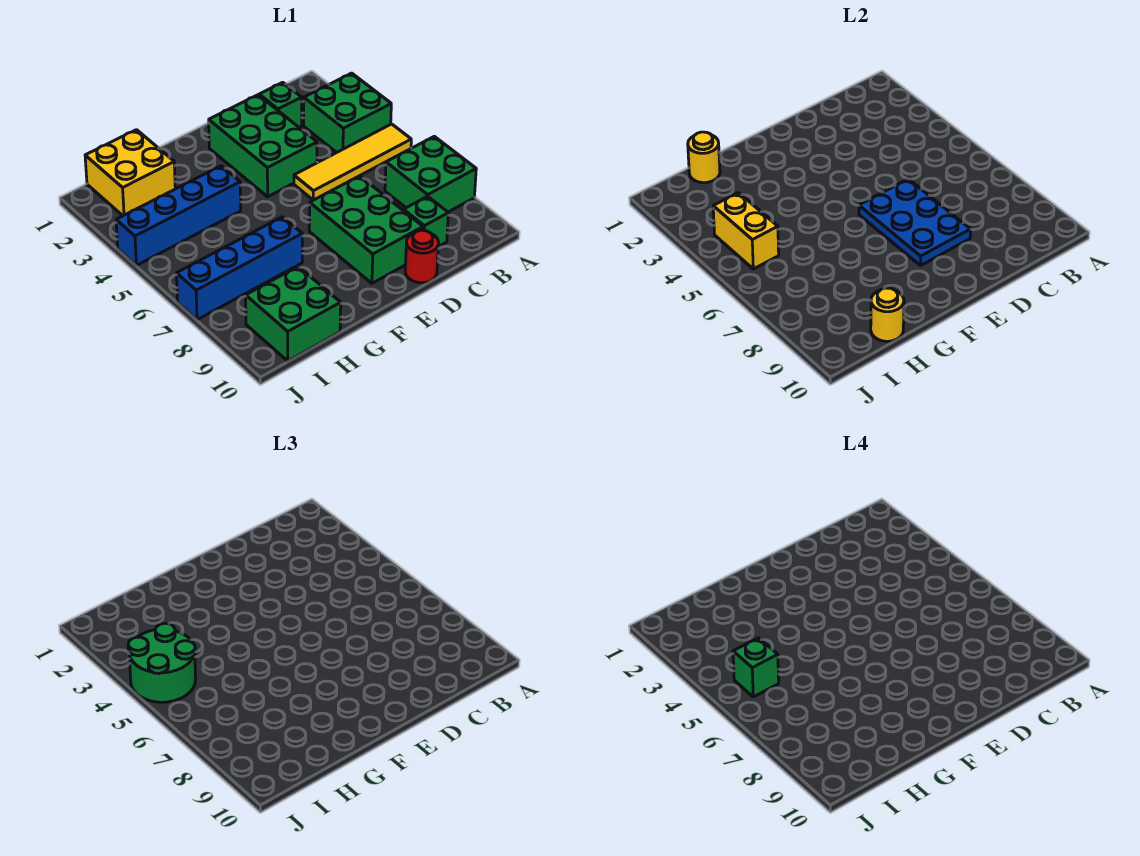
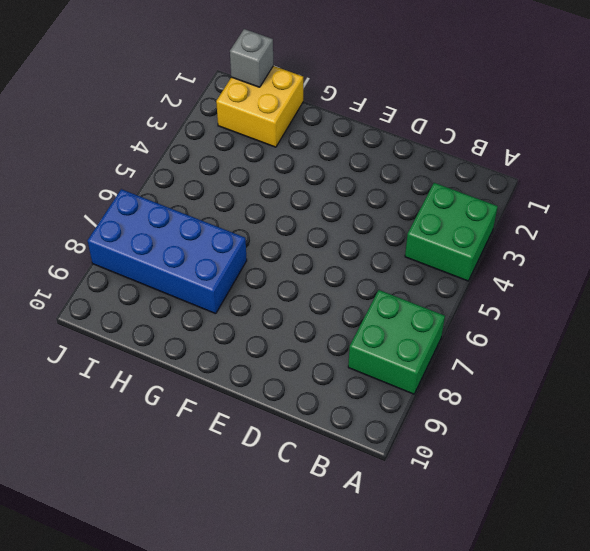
blue 2x4 brick [88,189,247,314] -> blue 1x4 brick [177,217,302,320]
grey 1x1 brick [230,29,273,87] -> none
none -> yellow 1x4 tile [294,124,411,200]
none -> green 1x1 brick [259,82,302,127]
none -> green 1x1 brick [404,196,448,247]

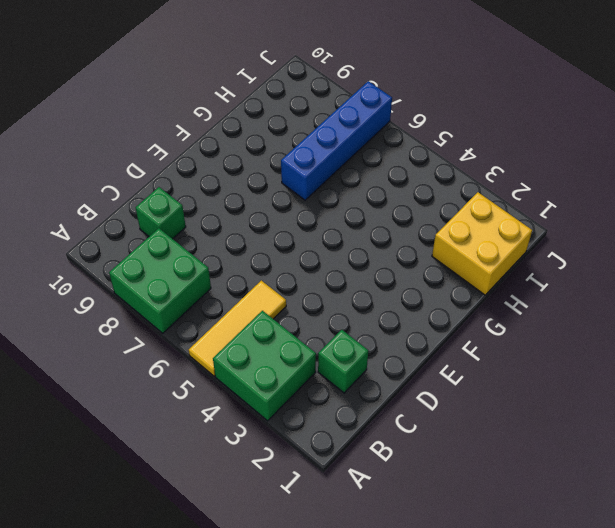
yellow 1x3 tile [189,280,286,376] -> yellow 1x4 tile [294,124,411,200]
none -> green 2x3 brick [209,95,317,197]
none -> green 2x3 brick [309,176,423,283]
none -> red 1x1 round brick [405,230,438,283]

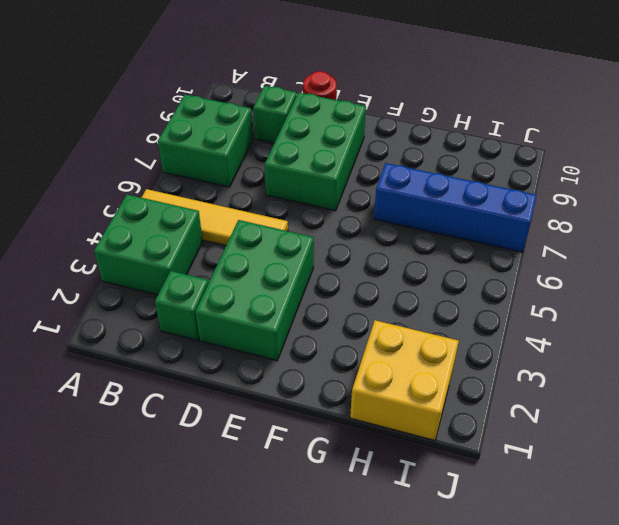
none -> blue 1x4 brick [116,166,241,265]
none -> green 2x2 brick [246,267,341,361]
none -> blue 2x3 plate [859,179,971,266]

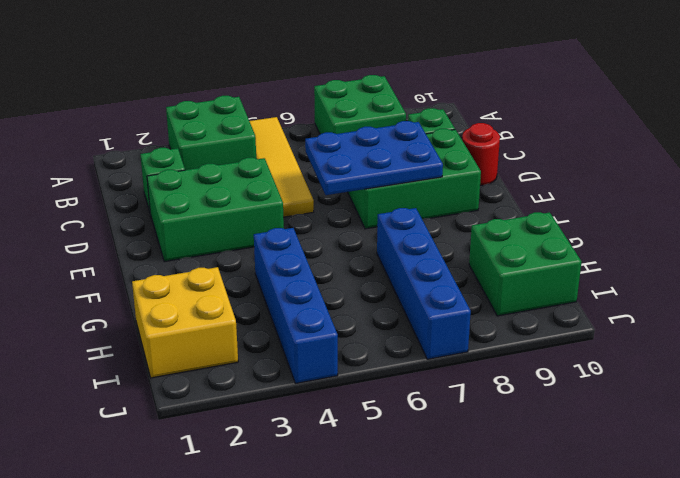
none -> yellow 1x1 round brick [688,132,720,183]
none -> yellow 1x1 round brick [871,288,904,341]
none -> yellow 1x2 brick [713,193,779,269]

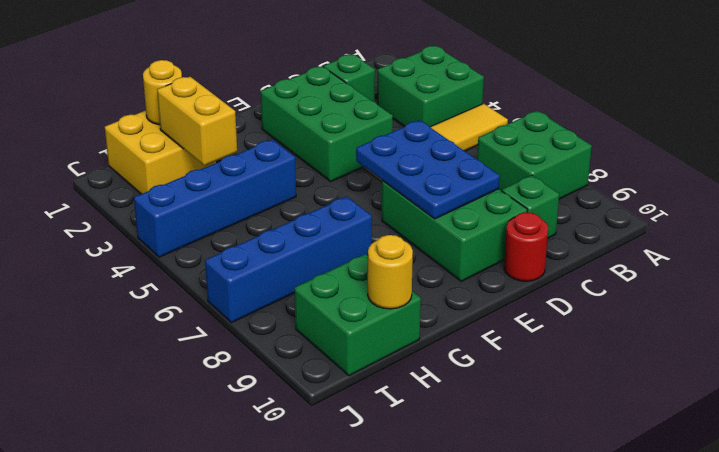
yellow 1x2 brick [157,77,237,166] -> yellow 1x2 brick moved to [713,193,779,269]
none -> green 2x2 round brick [128,623,196,702]
none -> green 1x1 brick [733,638,779,697]

